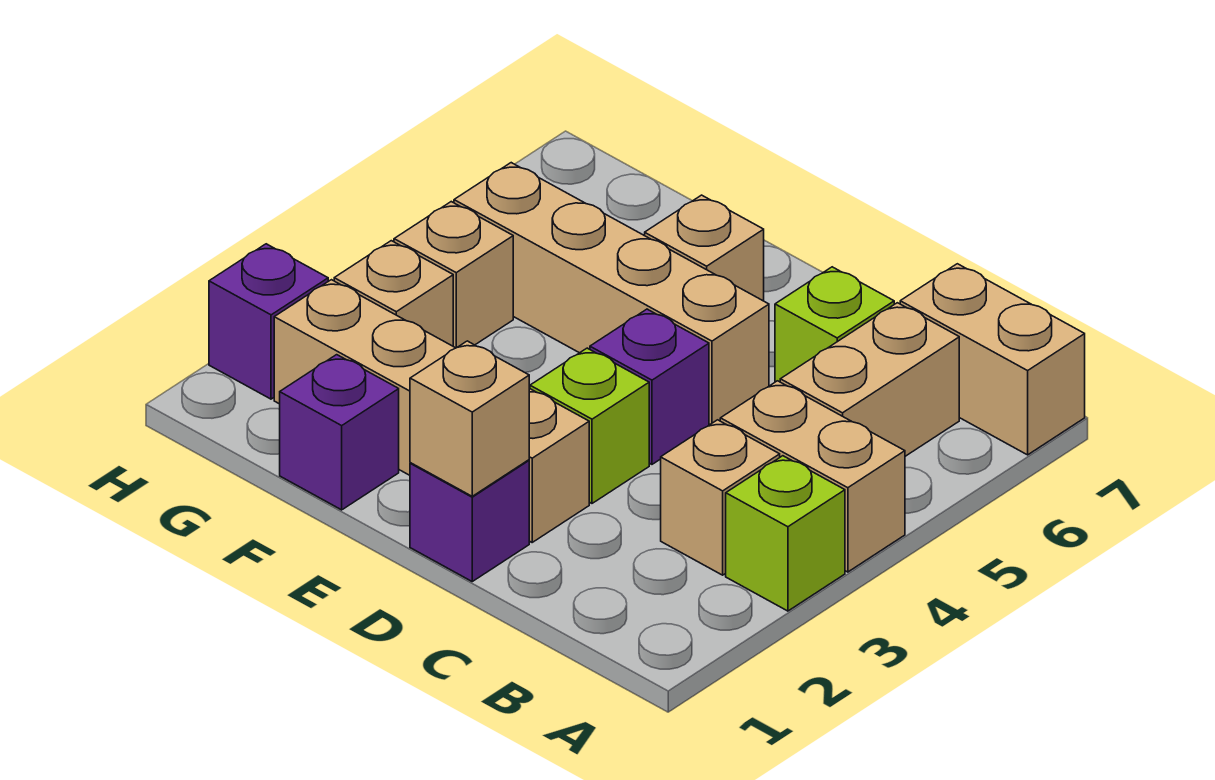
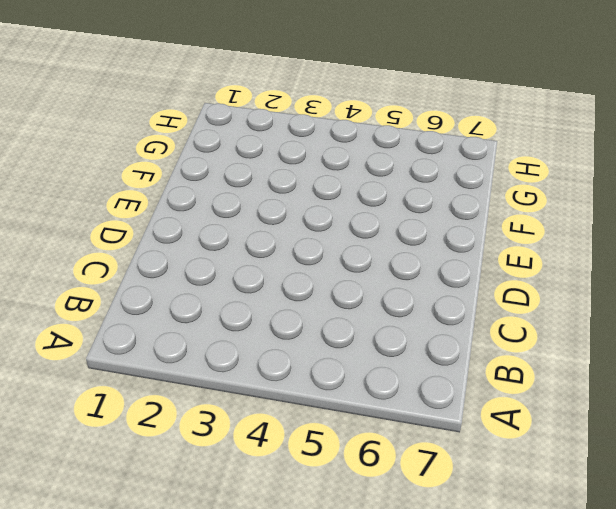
none -> lime 1x1 brick [726,456,845,611]
none -> tan 1x2 brick [720,381,905,572]
none -> tan 1x2 brick [900,264,1085,455]

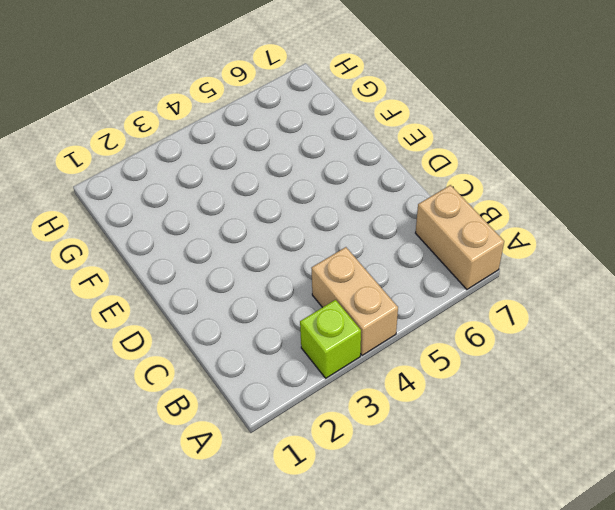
none -> tan 1x1 brick [661,420,780,575]
none -> tan 1x2 brick [780,303,959,456]
none -> lime 1x1 brick [775,267,894,382]

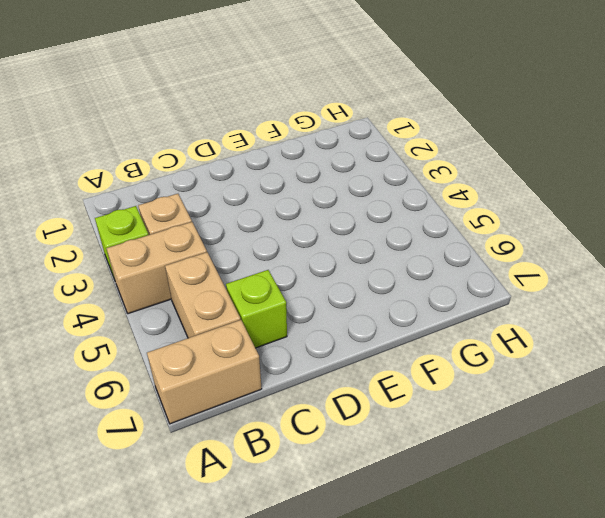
none -> purple 1x1 brick [410,460,529,581]
none -> tan 1x4 brick [274,280,589,542]
none -> lime 1x1 brick [530,348,649,503]

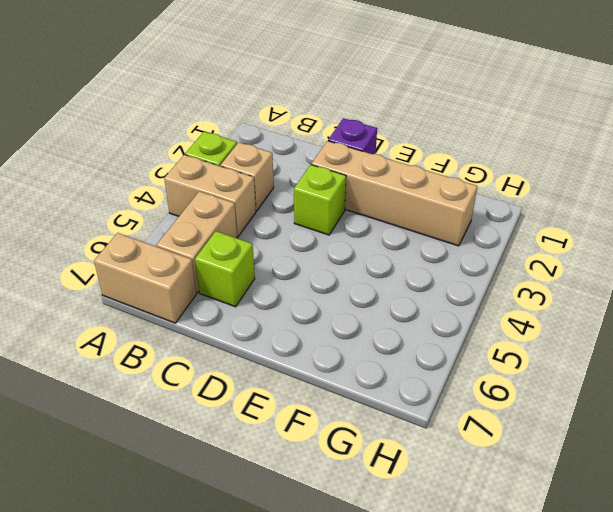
none -> purple 1x1 brick [590,309,709,464]
none -> tan 1x4 brick [454,163,769,424]
none -> tan 1x1 brick [645,195,764,301]

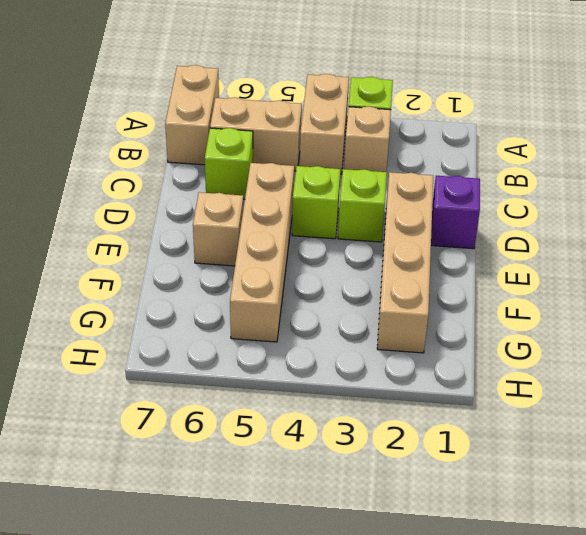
lime 1x1 brick [292,166,340,239] -> purple 1x1 brick [590,309,709,464]
none -> purple 1x1 brick [280,355,399,510]
none -> tan 1x1 brick [334,241,453,346]
none -> tan 1x1 brick [394,202,513,348]

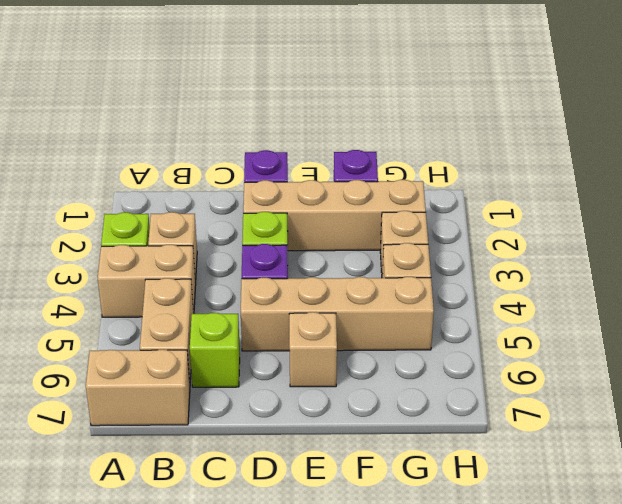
none -> purple 1x1 brick [209,244,328,399]
none -> tan 1x1 brick [410,341,529,496]

